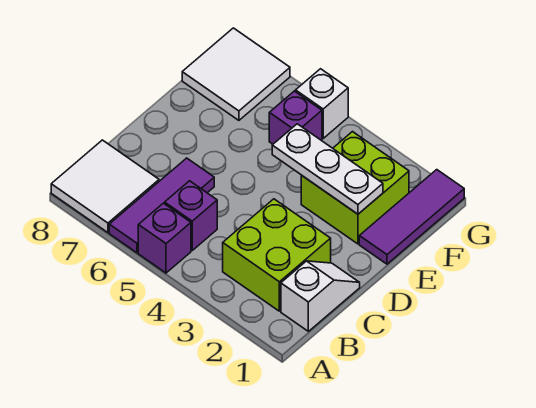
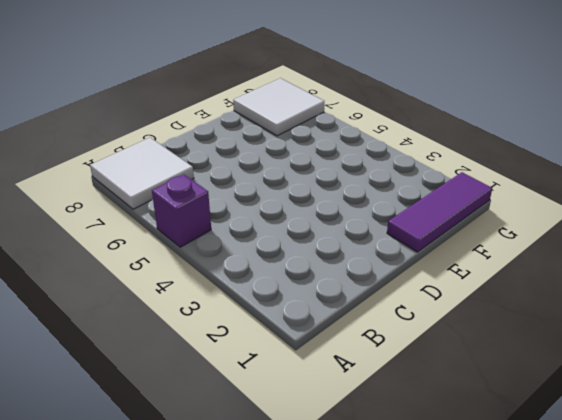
none -> purple 1x3 tile [109,158,214,253]
none -> white 1x2 slope [281,261,360,331]
none -> lime 2x2 brick [223,199,331,311]

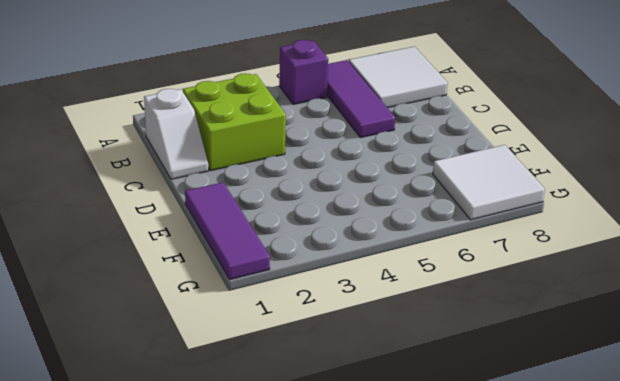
none -> purple 1x1 brick [165,181,217,250]
none -> lime 2x2 brick [301,132,409,244]
none -> purple 1x1 brick [269,91,322,144]

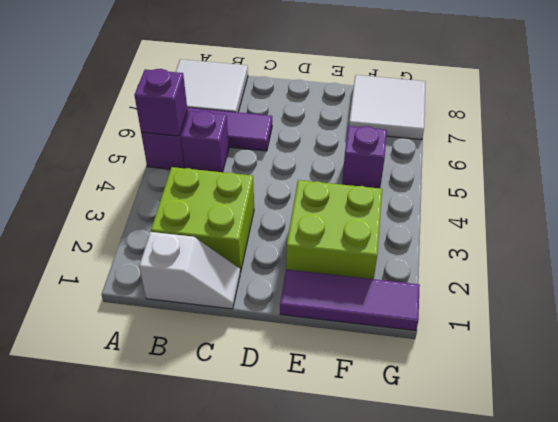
purple 1x1 brick [134,69,187,136] -> none
none -> white 1x1 brick [296,69,348,138]
none -> white 1x3 plate [272,124,383,214]

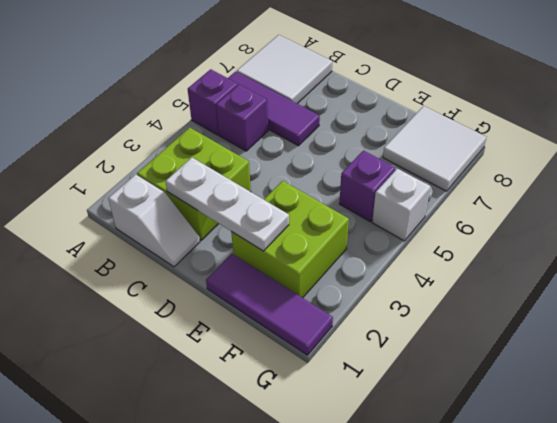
white 1x3 plate [165,158,289,251] -> white 1x3 plate turned to [272,124,383,214]

